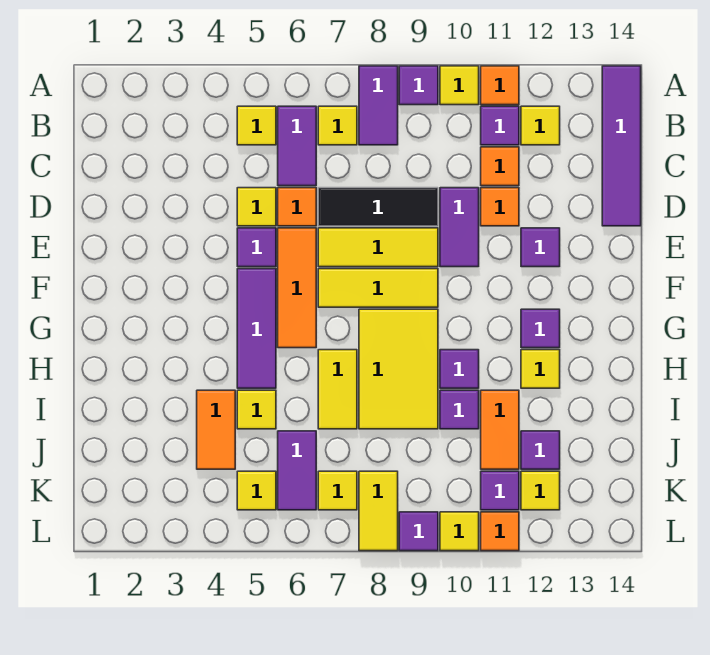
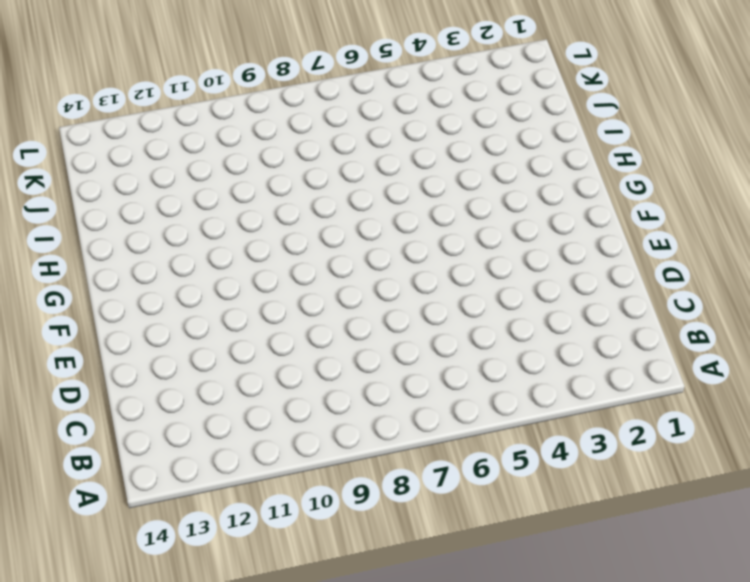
none -> purple 1x2 tile [359,66,398,145]
none -> purple 1x1 tile [399,66,438,105]
none -> yellow 1x1 tile [440,66,479,105]
none -> orange 1x1 tile [481,66,519,105]

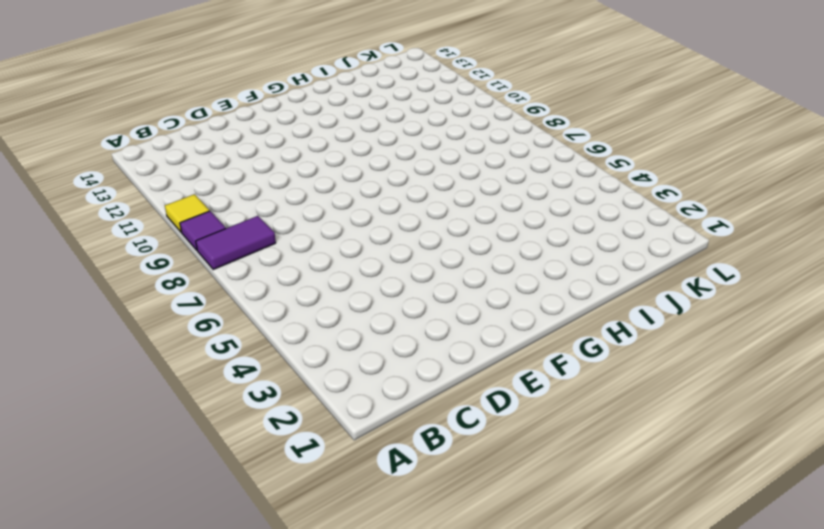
none -> orange 1x1 tile [481,66,519,105]
none -> purple 1x4 tile [602,66,641,226]
none -> yellow 1x1 tile [237,106,276,145]
none -> purple 1x2 tile [278,106,316,186]

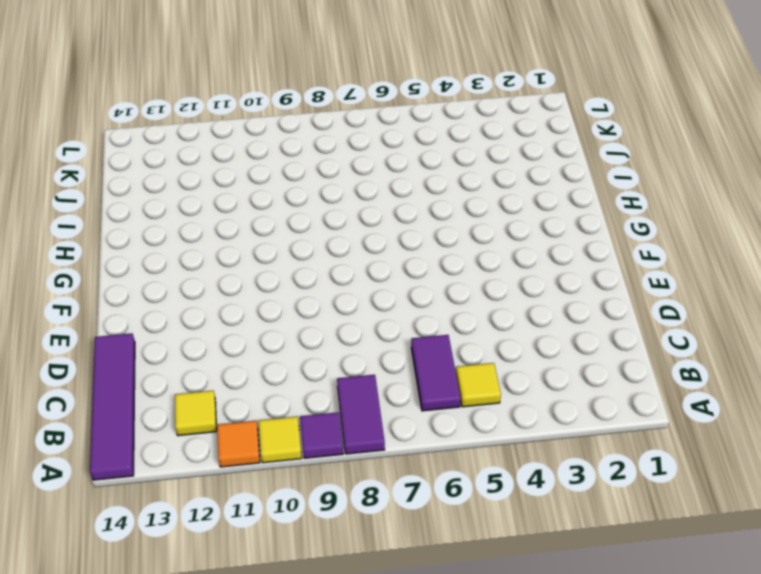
none -> yellow 1x1 tile [318,106,357,145]
none -> purple 1x1 tile [481,106,519,145]
none -> orange 1x1 tile [481,147,519,186]
none -> yellow 1x1 tile [237,188,276,226]

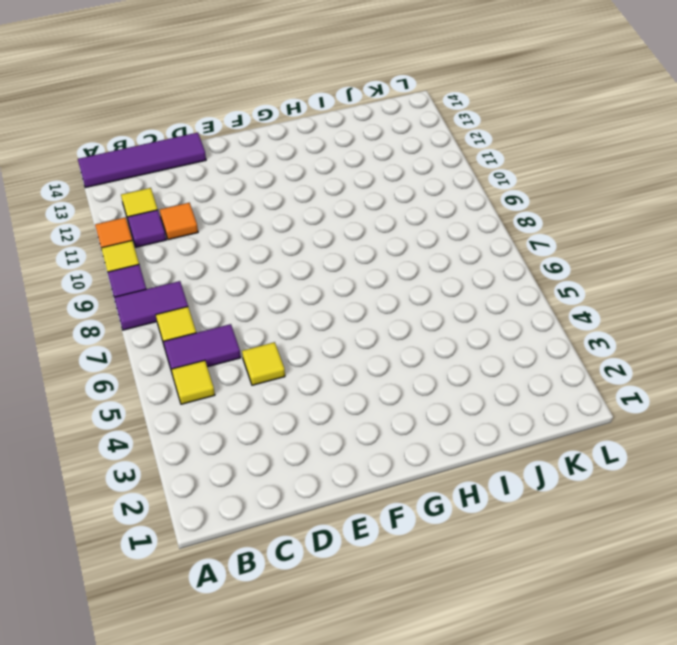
none -> orange 1x1 tile [278,188,316,226]
none -> black 1x3 tile [318,188,438,226]
none -> purple 1x2 tile [440,188,479,267]
none -> orange 1x1 tile [481,188,519,226]

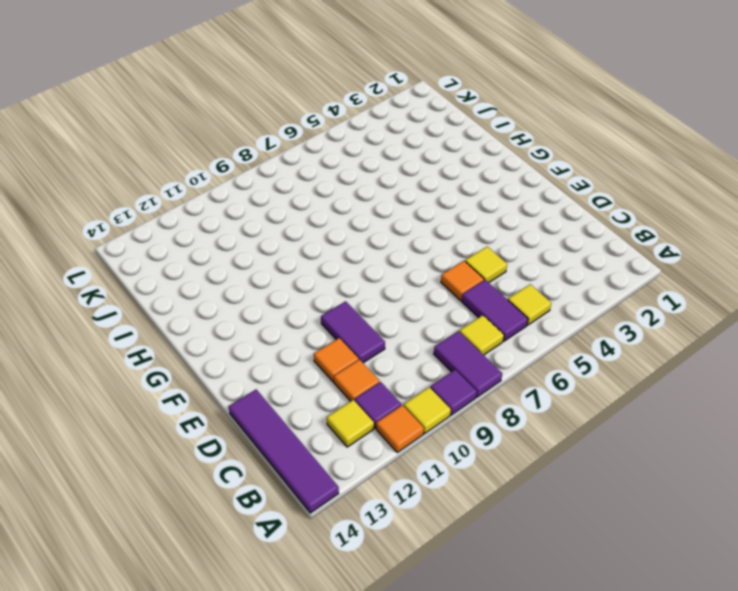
none -> black 1x3 tile [318,188,438,226]
none -> purple 1x1 tile [237,228,276,267]
none -> orange 1x3 tile [278,228,316,348]
none -> yellow 1x3 tile [318,228,438,267]

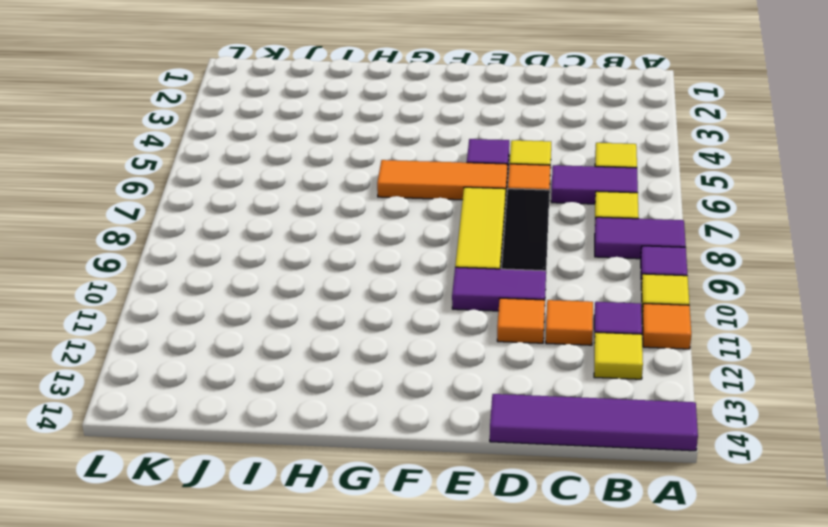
none -> purple 1x1 tile [521,228,560,267]
none -> purple 1x3 tile [237,269,276,388]
none -> yellow 1x3 tile [318,269,438,307]
none -> yellow 2x3 tile [359,309,438,429]

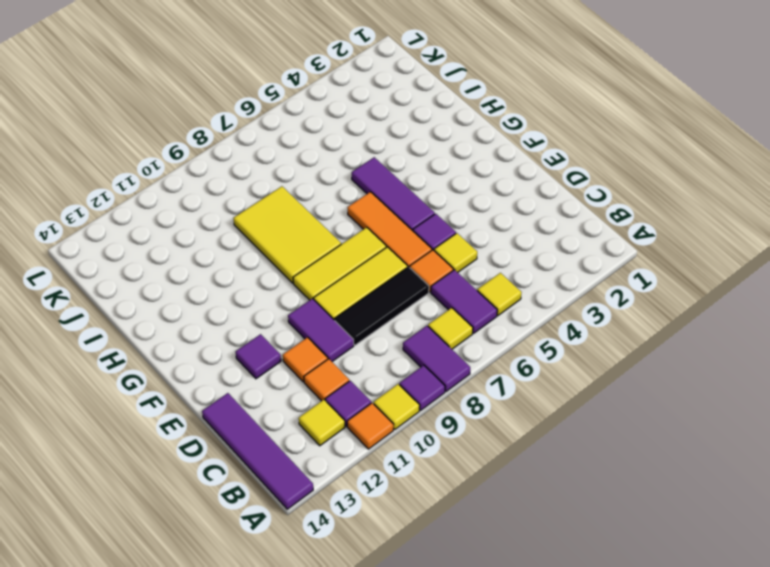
none -> purple 1x1 tile [521,309,560,348]
none -> yellow 1x2 tile [318,350,357,429]
none -> purple 1x1 tile [440,350,479,388]
none -> yellow 1x1 tile [521,350,560,388]

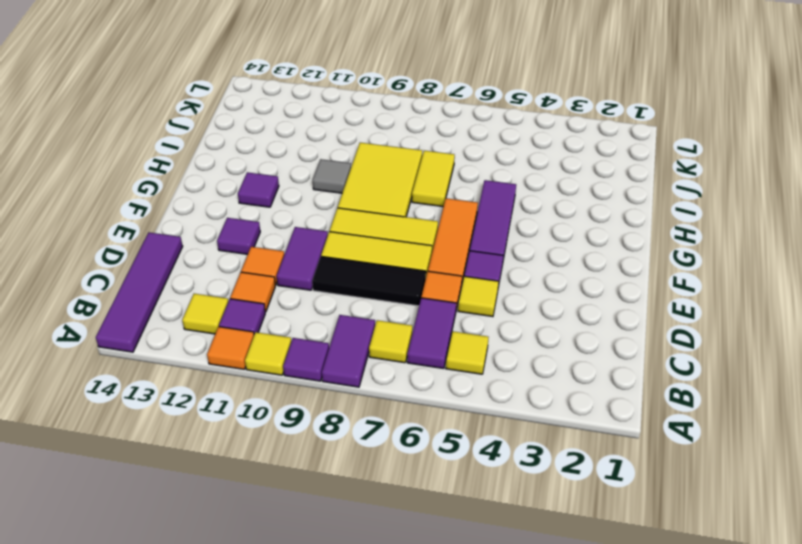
grey 1x1 tile [313,159,351,193] -> purple 1x1 tile [440,350,479,388]
none -> yellow 1x1 tile [521,350,560,388]
none -> orange 1x2 tile [197,390,235,469]
none -> yellow 1x1 tile [237,390,276,429]
none -> purple 1x1 tile [440,390,479,429]

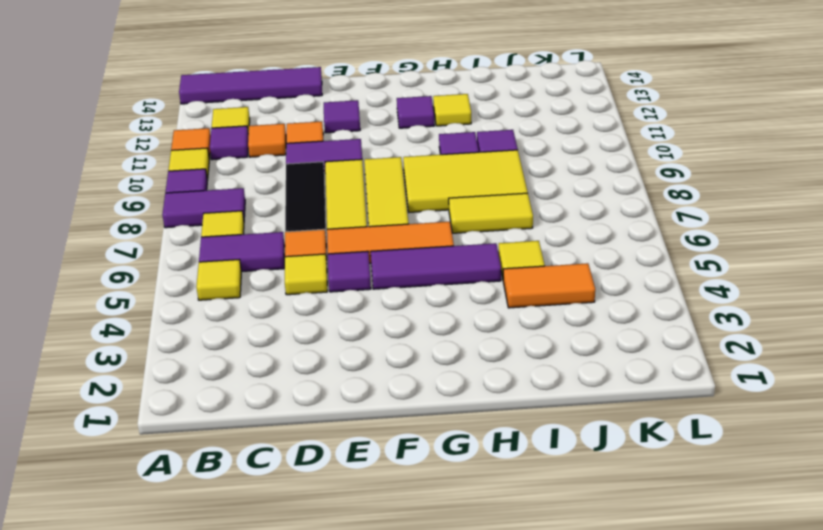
none -> orange 1x2 tile [481,390,519,469]
none -> purple 1x2 tile [278,431,316,510]
none -> purple 1x1 tile [521,431,560,469]
none -> yellow 1x1 tile [237,471,276,510]

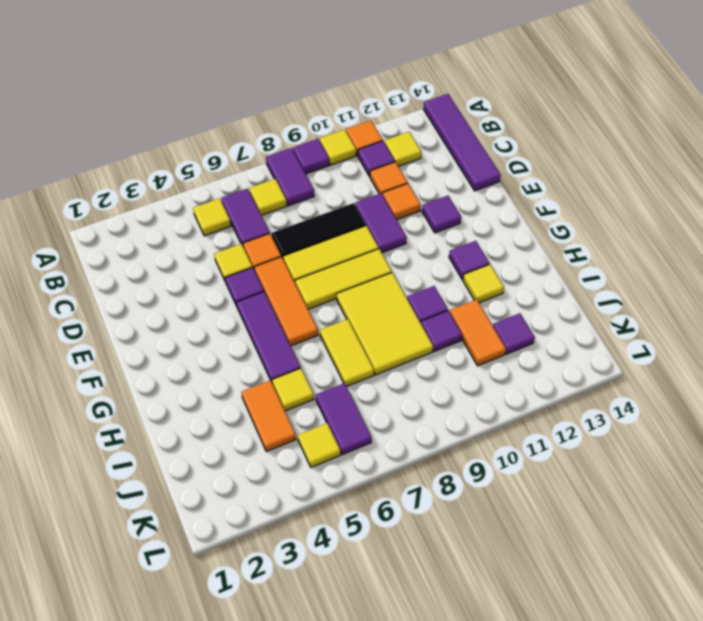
none -> yellow 1x1 tile [318,471,357,510]
none -> yellow 1x2 tile [359,471,398,551]
none -> purple 1x1 tile [481,471,519,510]
none -> yellow 1x1 tile [521,471,560,510]

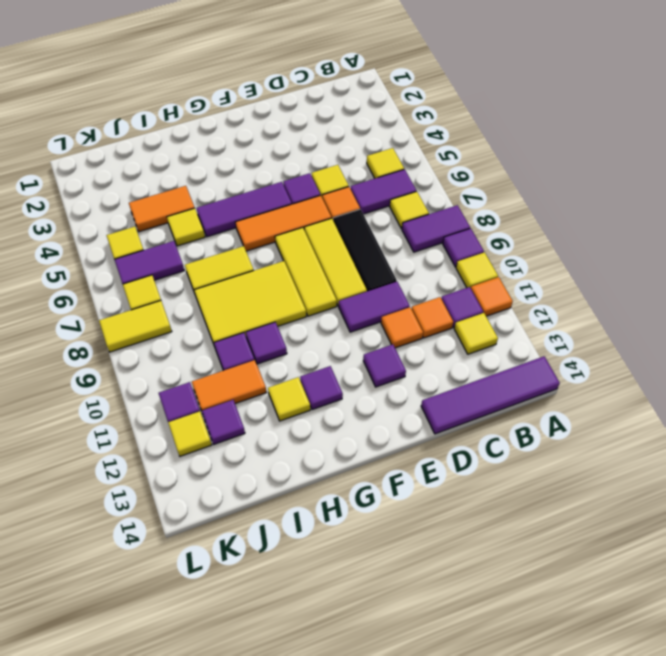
none -> purple 1x1 tile [399,512,438,551]
none -> yellow 1x1 tile [440,512,479,551]
none -> orange 1x1 tile [481,512,519,551]

